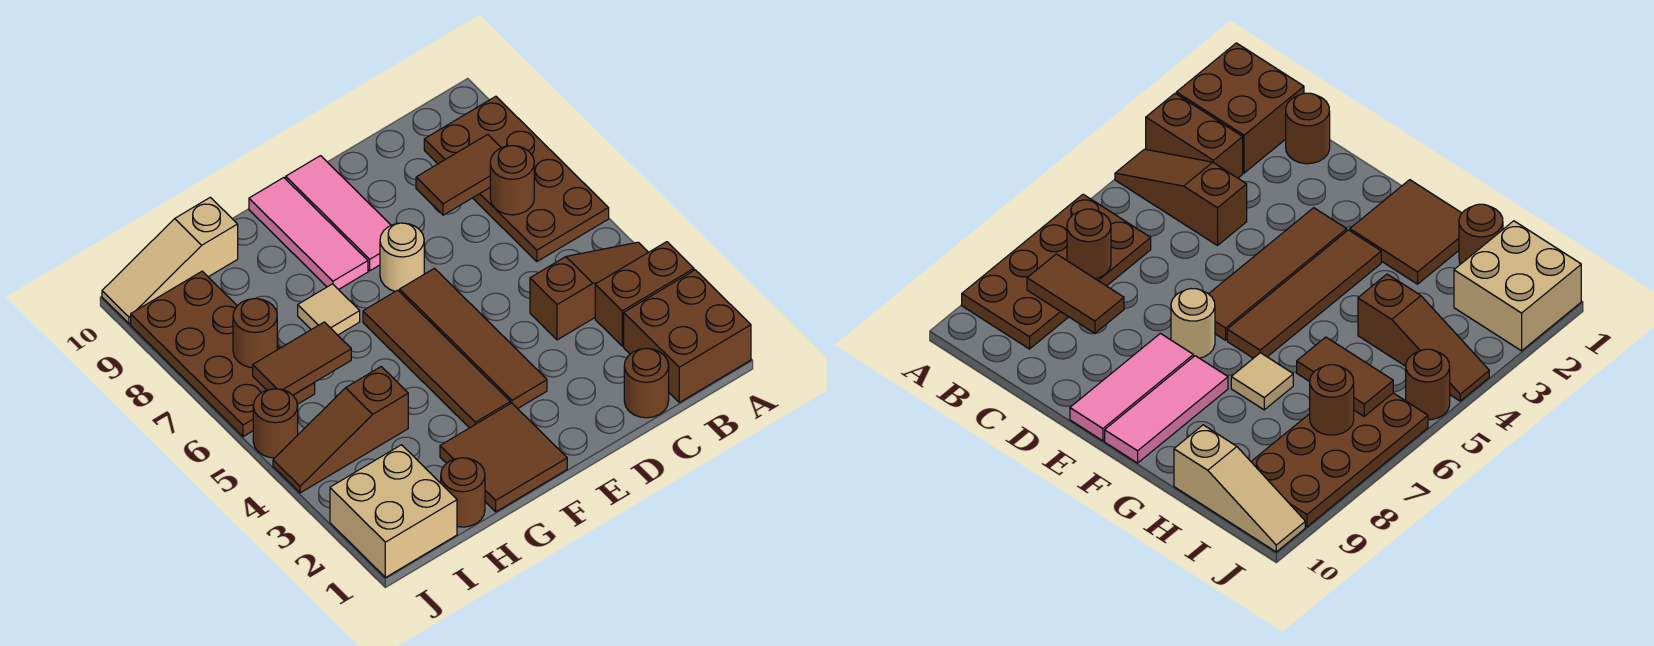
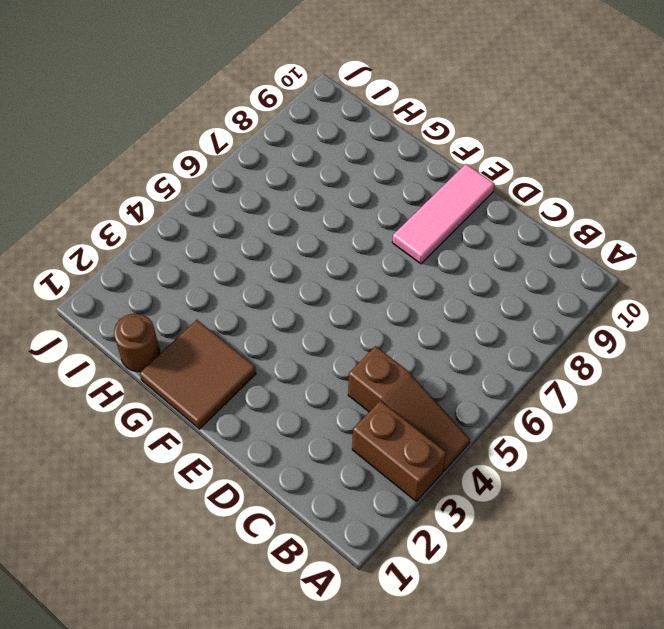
none -> brown 2x2 brick [624,270,751,402]
none -> brown 2x4 plate [424,96,609,261]
none -> brown 1x1 round brick [624,349,669,418]

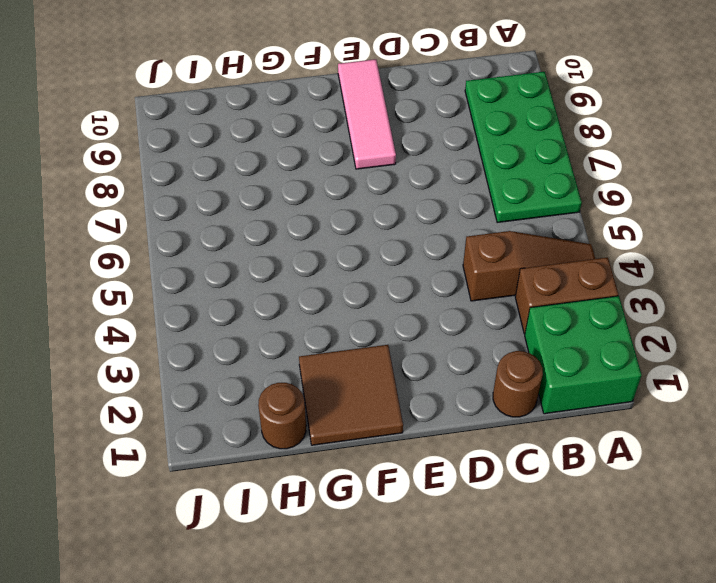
green 2x2 brick [525,296,642,414] -> brown 2x2 brick [624,270,751,402]
green 2x4 plate [465,72,582,223] -> brown 2x4 plate [424,96,609,261]
none -> brown 1x4 tile [400,268,547,409]
none -> tan 1x1 round brick [380,223,424,292]
none -> brown 1x4 tile [363,290,510,428]

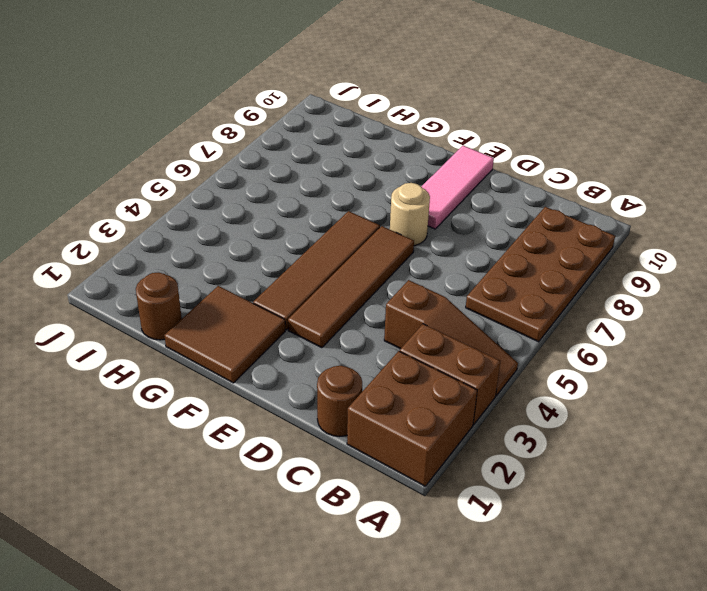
none -> pink 1x3 tile [249,178,368,290]
none -> tan 1x1 tile [298,284,360,335]
none -> brown 1x3 slope [273,367,408,493]

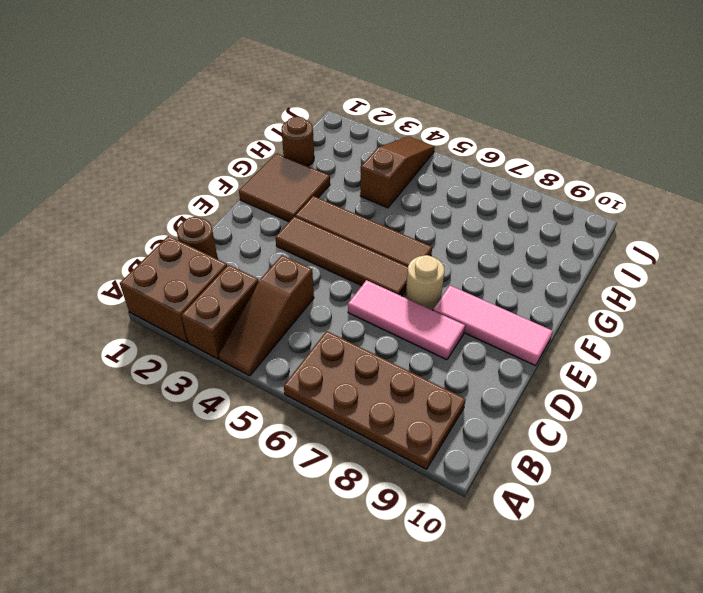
pink 1x3 tile [348,280,465,360] -> pink 1x3 tile moved to [249,178,368,290]
none -> tan 1x1 tile [298,284,360,335]
none -> tan 1x3 slope [102,197,238,324]
none -> tan 2x2 brick [330,445,457,578]

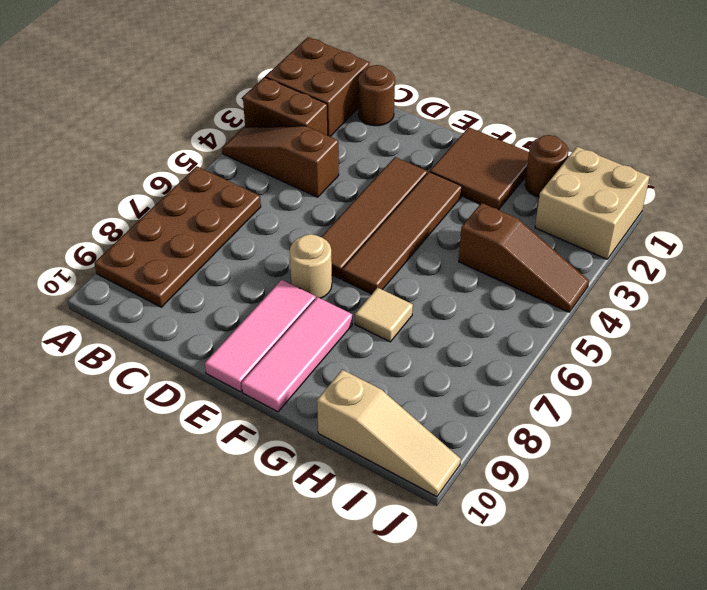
none -> brown 2x4 plate [131,271,315,437]
none -> brown 1x1 round brick [253,389,298,458]
none -> brown 1x1 round brick [490,146,534,215]

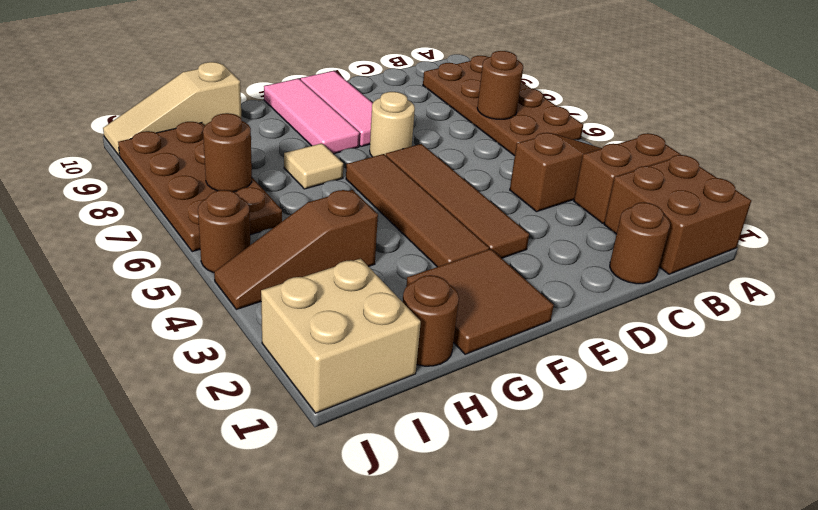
none -> brown 1x2 tile [416,134,501,215]
none -> brown 1x2 tile [253,322,351,395]

